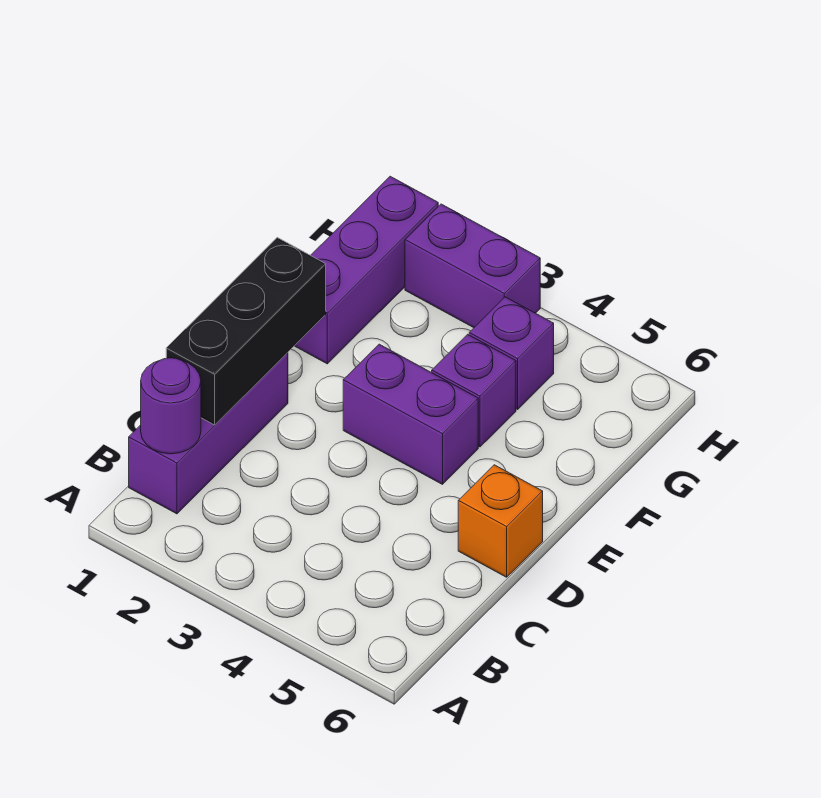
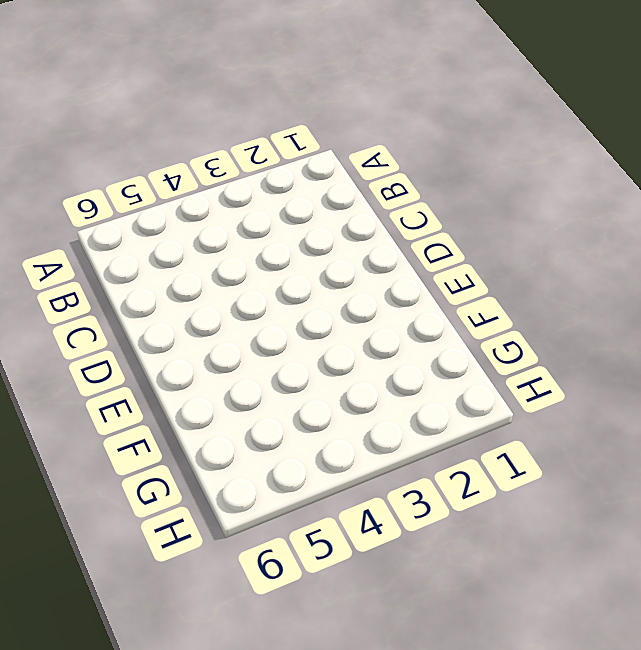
none -> purple 1x3 brick [129,353,288,514]
none -> orange 1x1 brick [458,465,543,577]

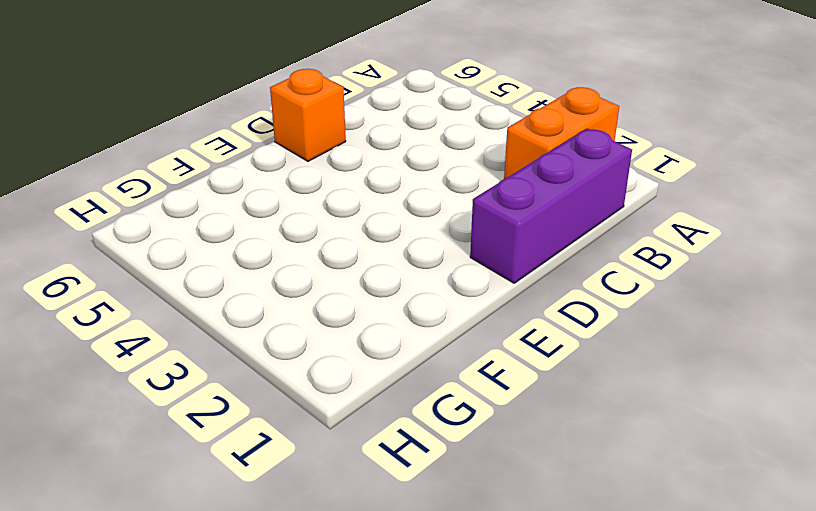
orange 1x2 brick [504,87,619,179] -> none
none -> purple 1x2 brick [343,344,478,484]
none -> purple 1x3 brick [295,176,438,364]

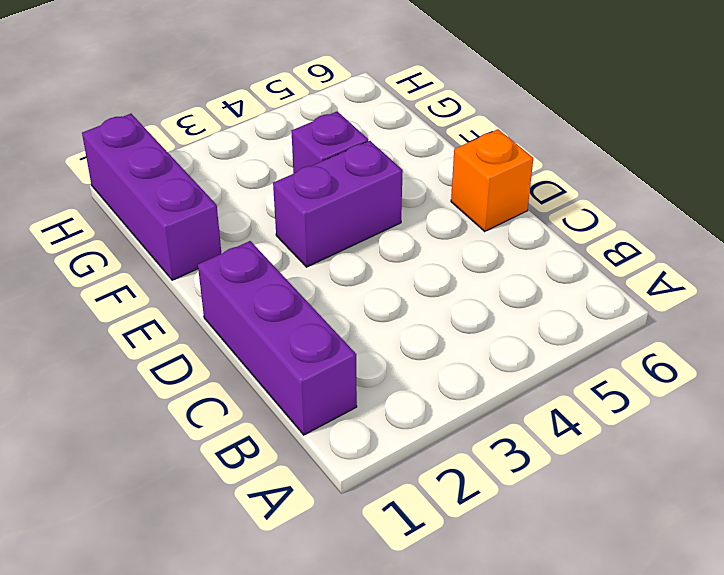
none -> purple 1x1 brick [469,297,554,409]
none -> purple 1x2 brick [405,204,540,328]

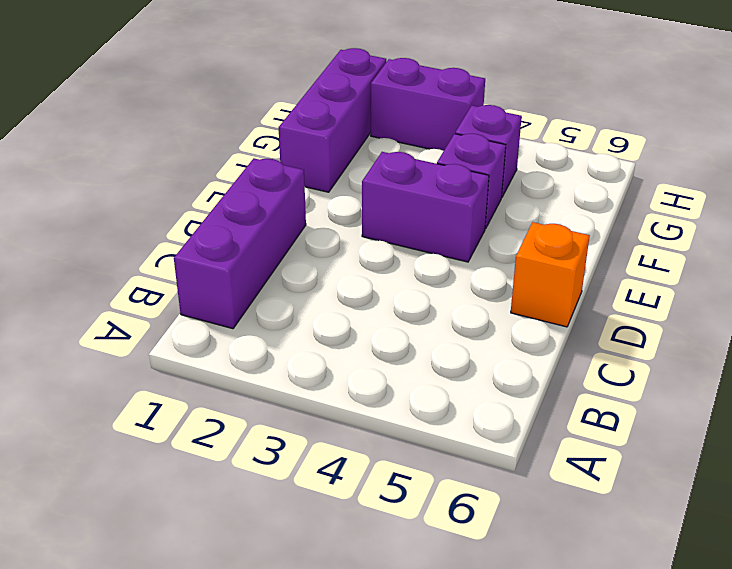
none -> purple 1x1 round brick [141,358,201,454]
none -> black 1x3 brick [166,237,326,425]

